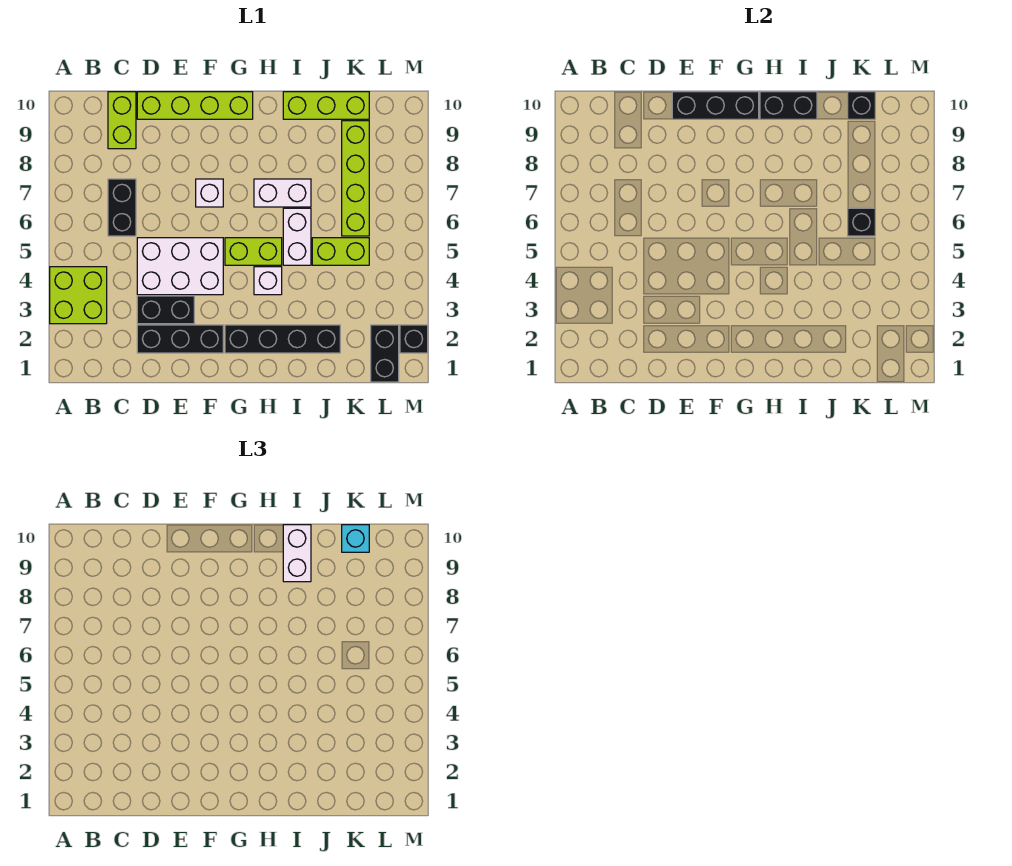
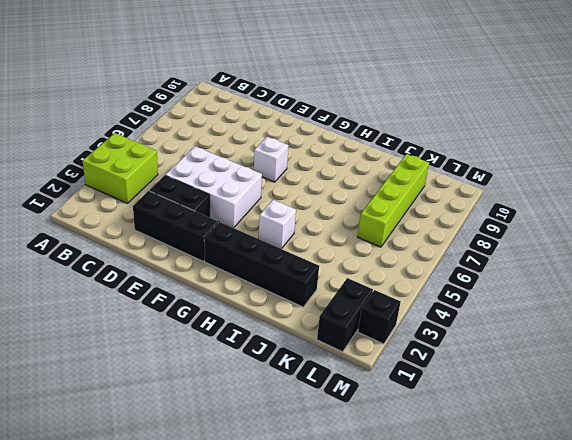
none -> black 1x2 brick [108,179,136,236]
none -> lime 1x2 brick [108,92,136,149]
none -> lime 1x4 brick [137,92,253,119]

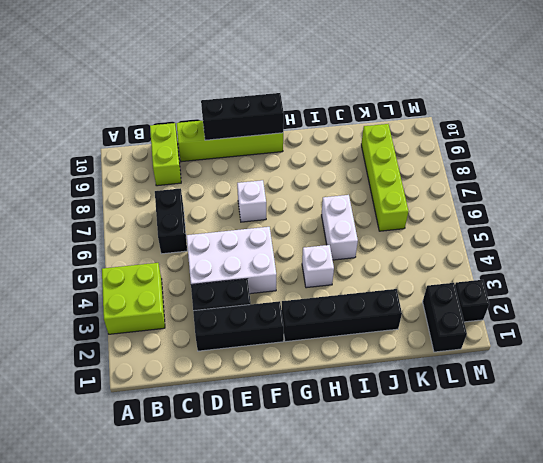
none -> lime 1x2 brick [225,238,282,265]
none -> white 1x2 brick [254,179,311,207]
none -> lime 1x3 brick [283,92,369,119]

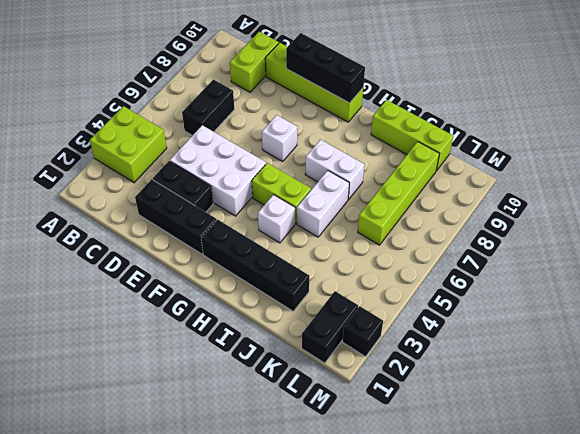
none -> lime 1x2 brick [312,238,369,265]
none -> black 1x2 brick [760,92,817,119]
none -> black 1x1 brick [848,208,875,236]

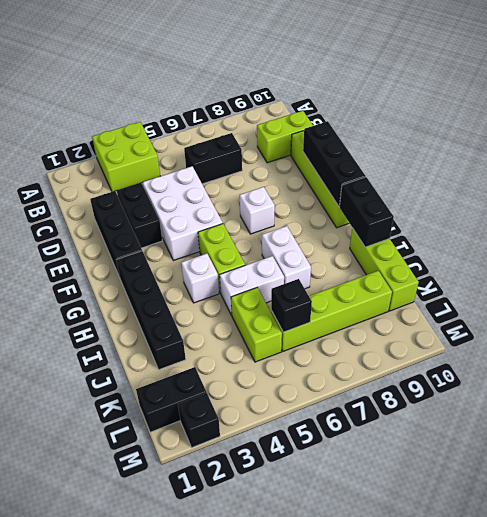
none -> black 1x1 brick [848,92,875,119]
none -> white 1x2 brick [283,525,311,582]
none -> cyan 1x1 brick [342,525,369,552]

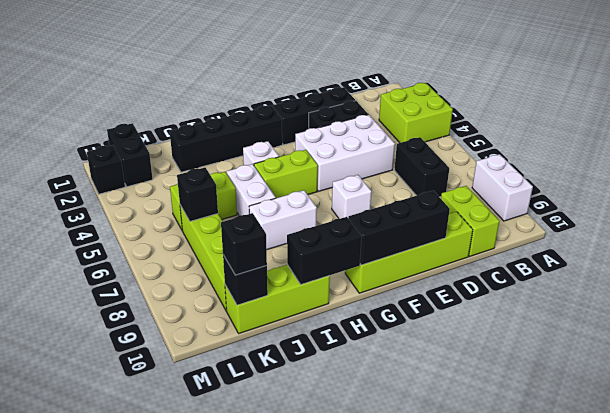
white 1x2 brick [472,154,533,221] -> white 1x2 brick moved to [283,525,311,582]
black 1x1 brick [221,213,267,275] -> cyan 1x1 brick [342,525,369,552]

